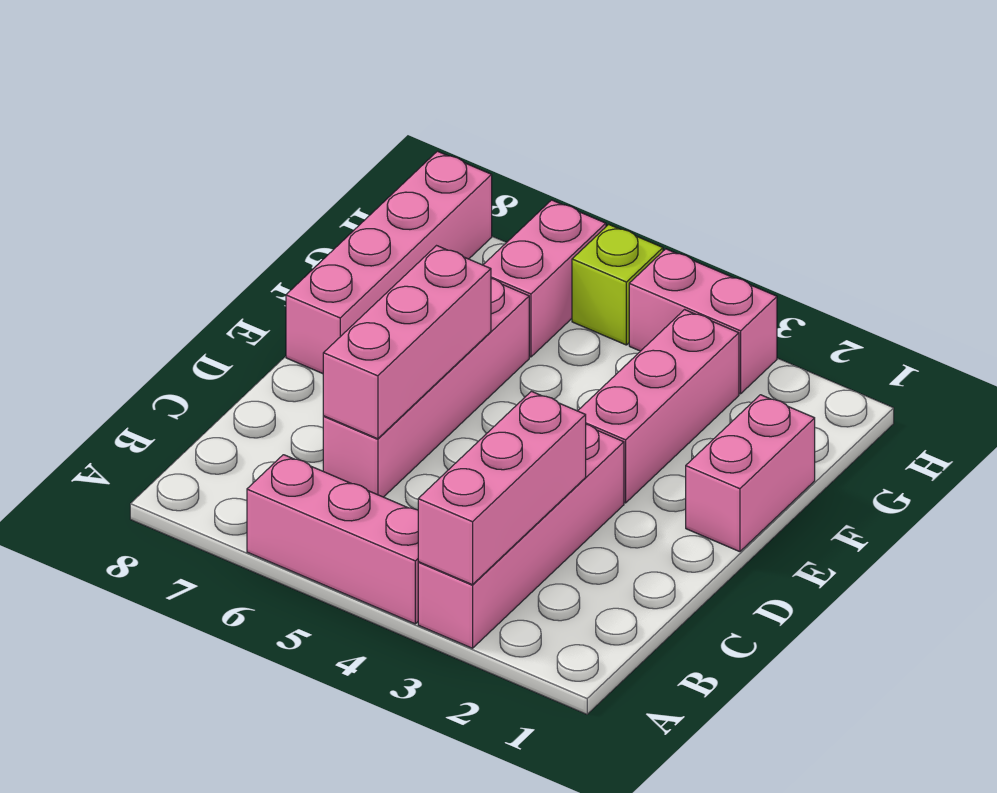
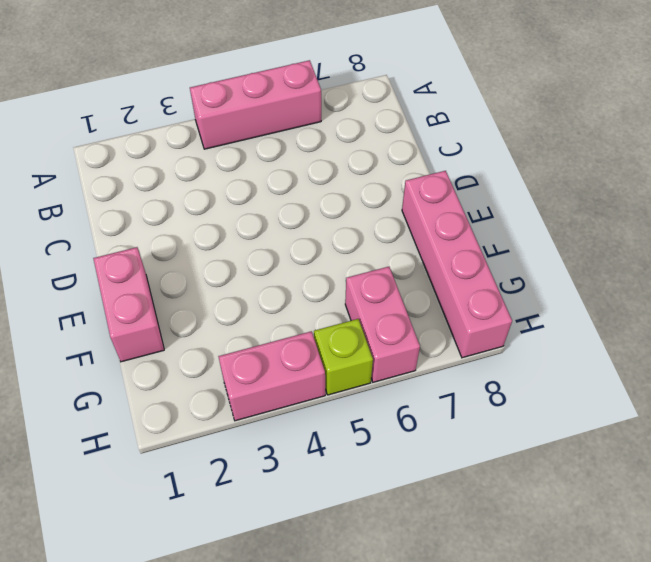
none -> pink 1x4 brick [418,424,624,648]
none -> pink 1x4 brick [323,278,529,497]

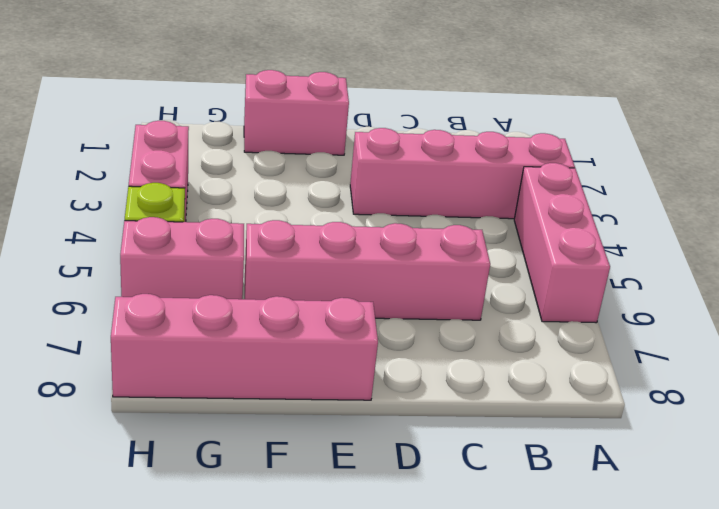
none -> pink 1x3 brick [578,310,739,503]
none -> pink 1x3 brick [418,391,586,585]

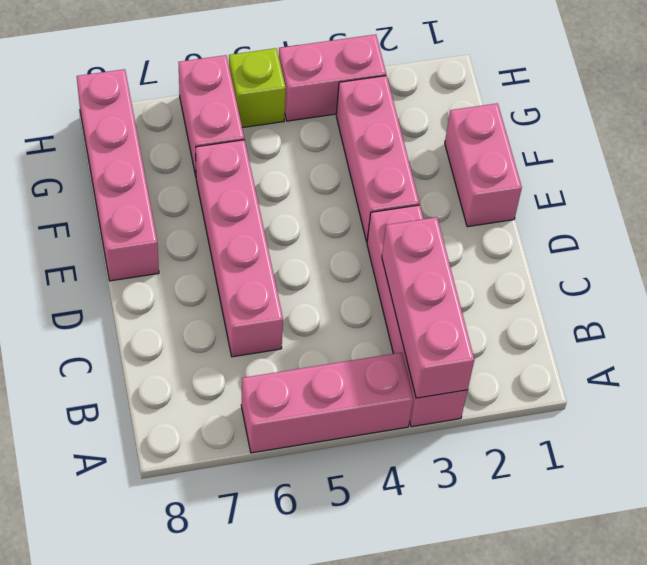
none -> pink 1x3 brick [323,246,491,439]

